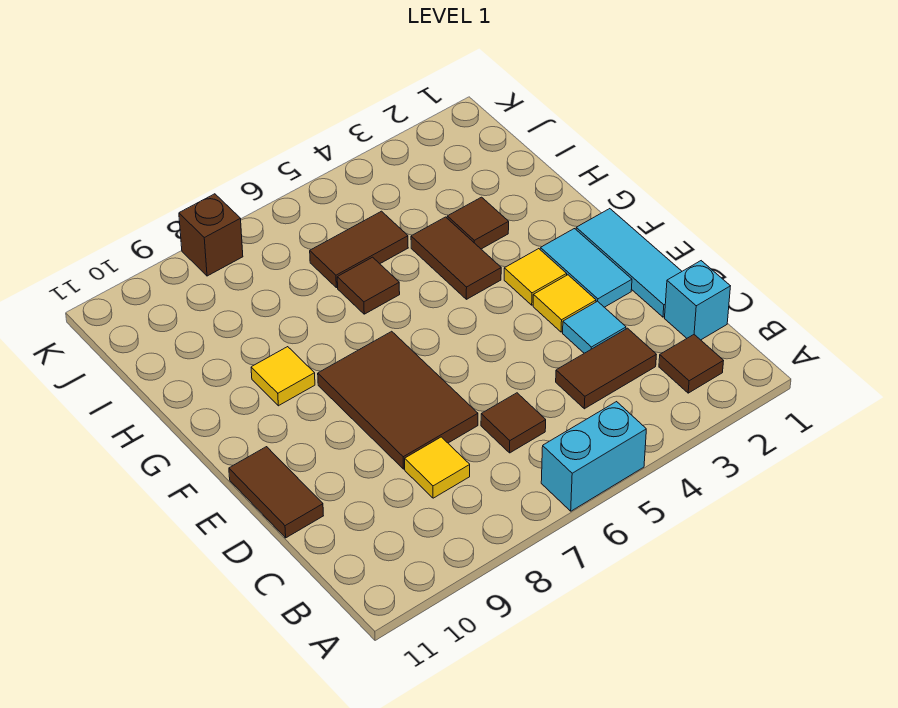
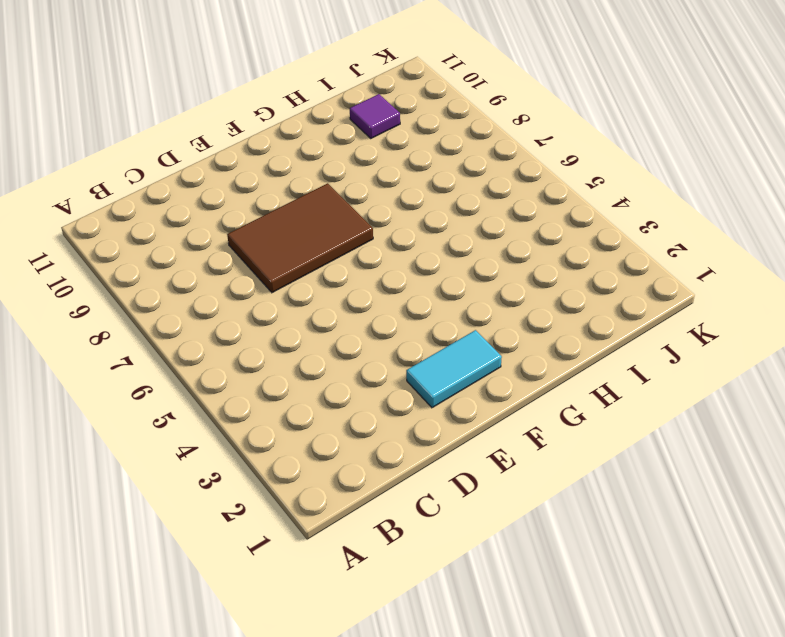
purple 1x1 tile [350,94,400,138] -> none
none -> cyan 1x2 brick [541,402,646,511]
none -> brown 1x1 tile [659,335,723,393]
none -> cyan 1x1 brick [665,261,730,340]

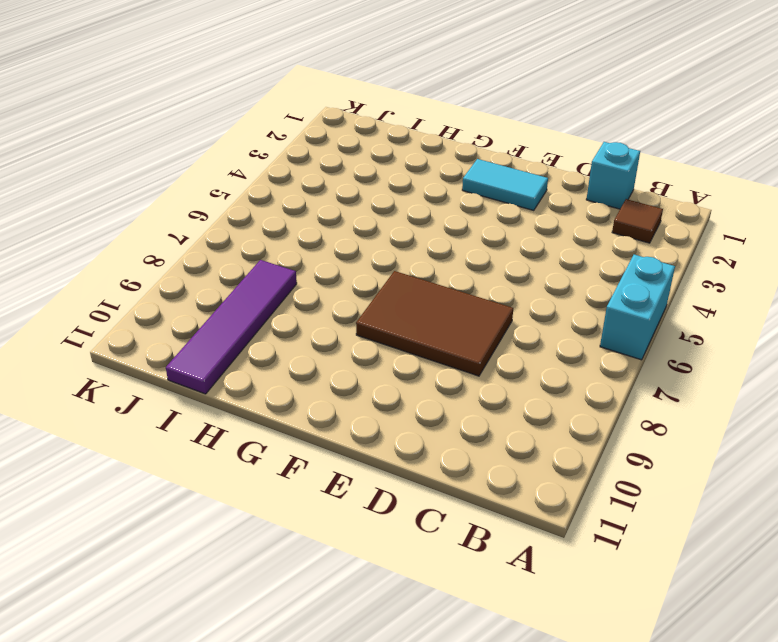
purple 1x4 tile [166,260,297,394] -> none
none -> brown 1x2 tile [556,328,656,409]
none -> brown 1x1 tile [481,393,546,453]
none -> yellow 1x1 tile [405,437,470,498]

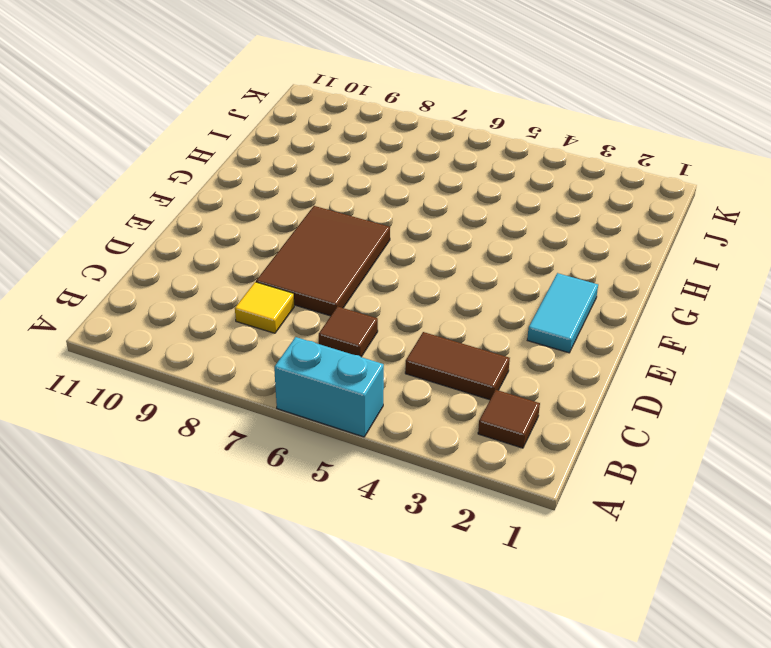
none -> cyan 1x1 brick [665,261,730,340]
none -> cyan 1x3 tile [576,209,682,317]
none -> cyan 1x1 tile [563,301,626,353]

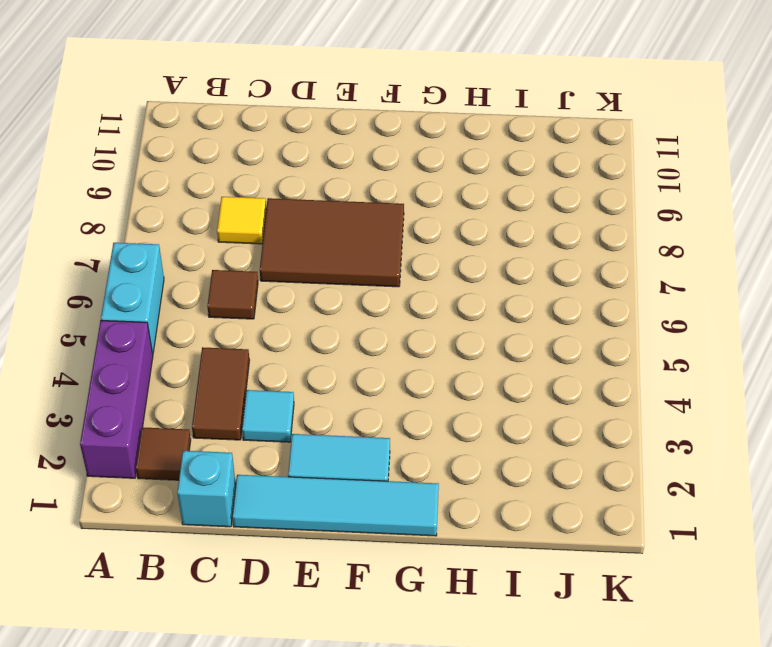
purple 1x3 brick [80,321,153,478] -> none
cyan 1x4 tile [232,475,439,536] -> cyan 1x3 tile [576,209,682,317]
none -> brown 1x2 tile [229,447,323,538]
none -> yellow 1x1 tile [533,275,596,332]
none -> yellow 1x1 tile [504,249,567,305]

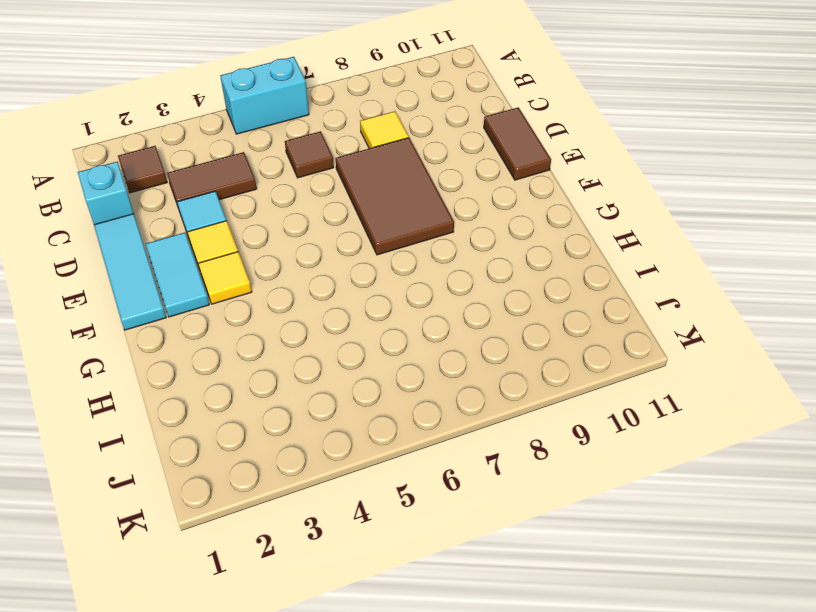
none -> brown 1x2 tile [411,217,501,299]
none -> yellow 1x1 tile [251,347,315,406]
none -> brown 1x1 tile [447,197,509,249]

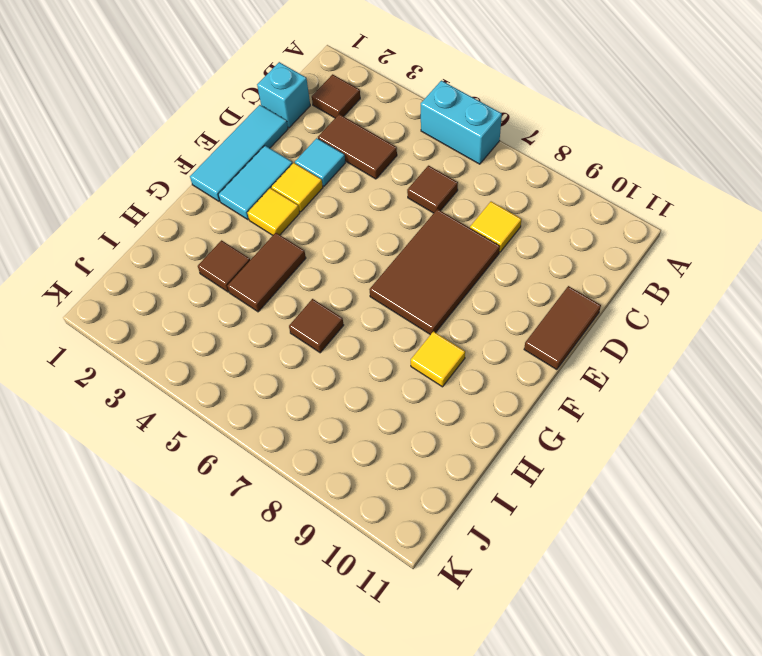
none -> brown 1x2 tile [310,211,408,288]
none -> brown 1x1 brick [179,194,243,276]

